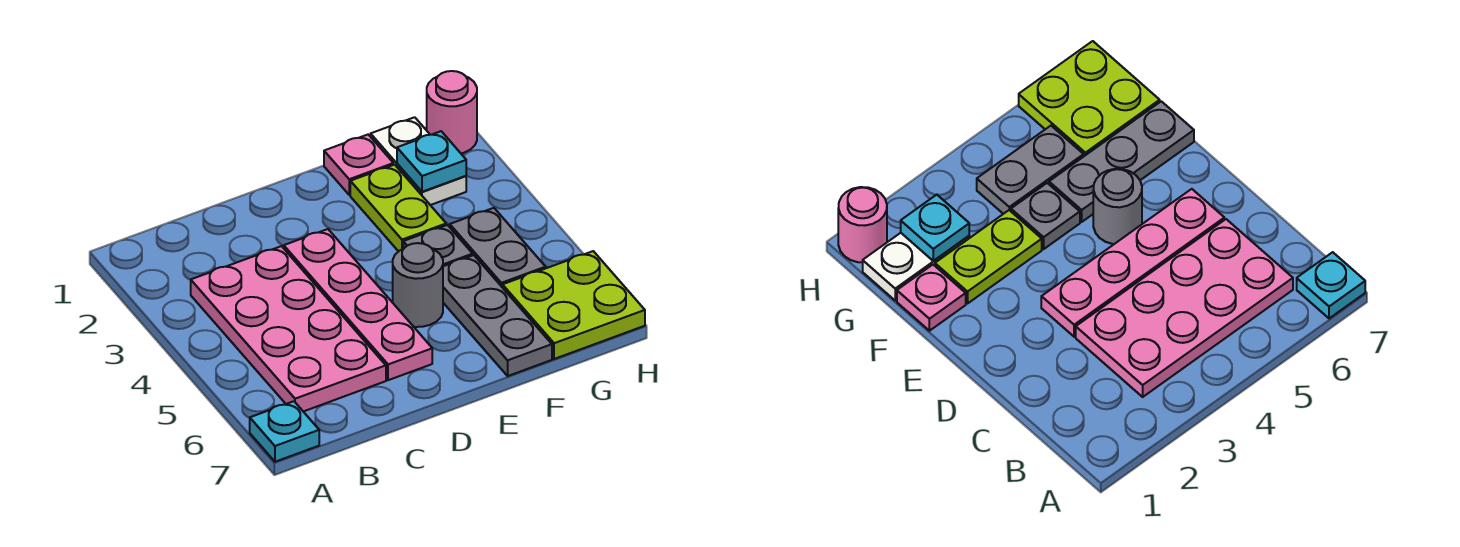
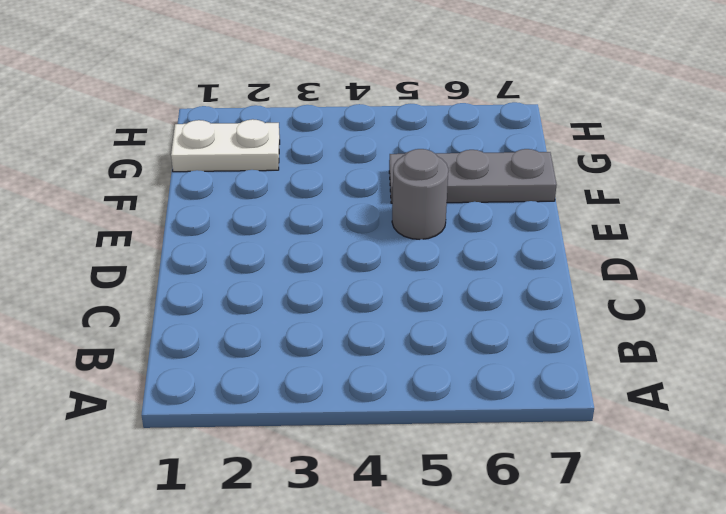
none -> cyan 1x1 plate [250,401,319,462]
none -> pink 2x4 plate [191,246,386,411]
none -> pink 1x4 plate [284,229,432,380]

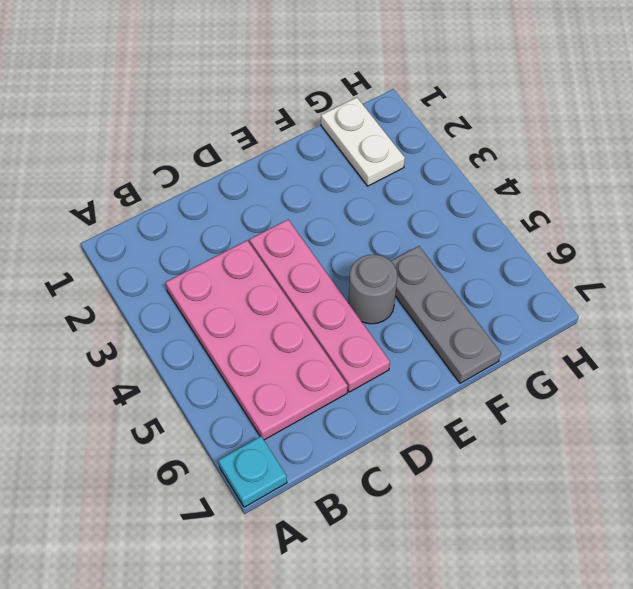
none -> pink 1x1 plate [324,135,393,195]
none -> lime 1x2 plate [350,165,446,252]
none -> grey 1x1 plate [403,225,473,266]

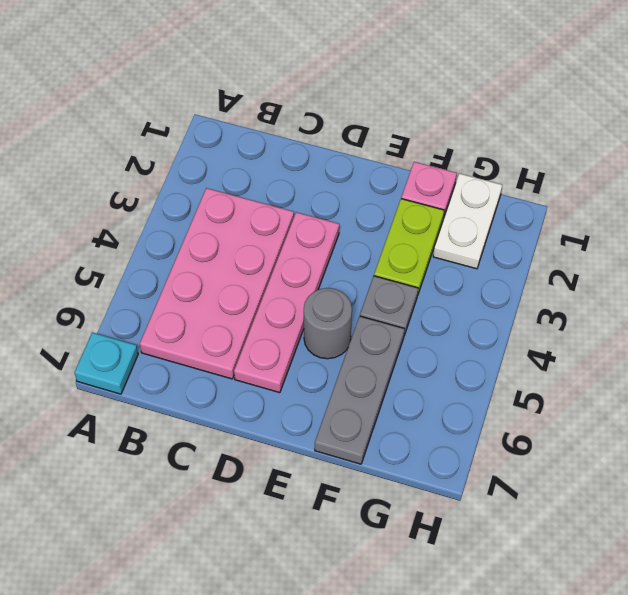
none -> grey 1x2 plate [450,208,546,288]
none -> lime 2x2 plate [503,251,645,359]
none -> pink 1x1 round brick [427,71,477,153]

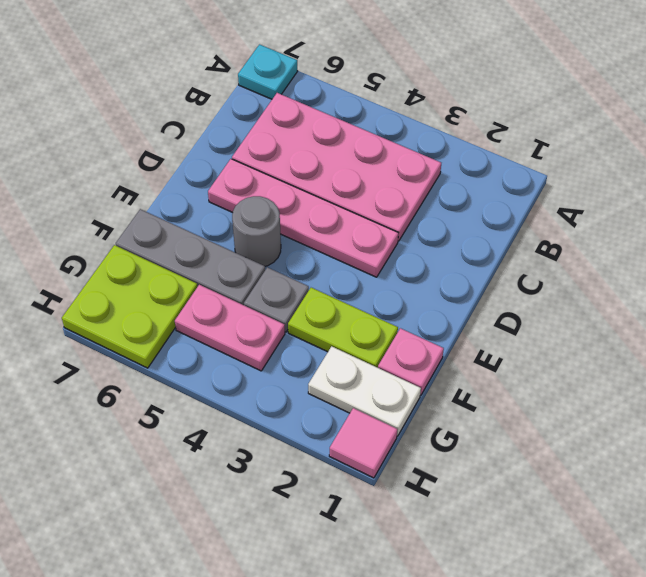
pink 1x2 plate [175,285,285,371] -> grey 1x2 plate [450,208,546,288]
pink 1x1 tile [329,408,397,478] -> pink 1x1 round brick [427,71,477,153]
none -> cyan 1x1 plate [397,131,466,192]

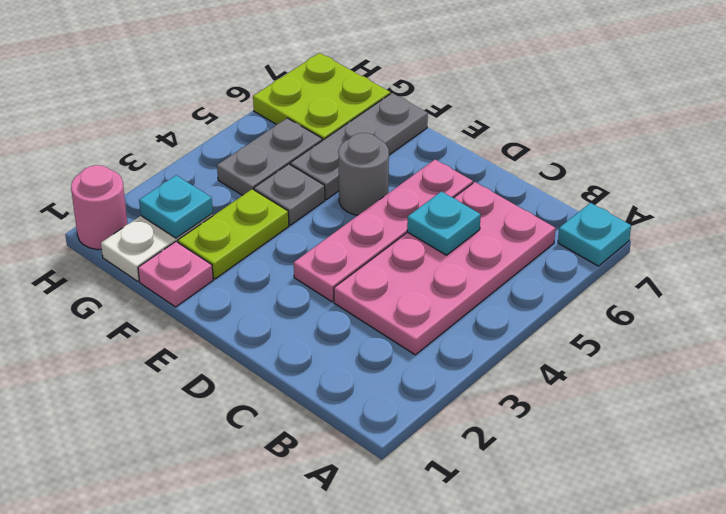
cyan 1x1 plate [407,191,481,255] -> none

